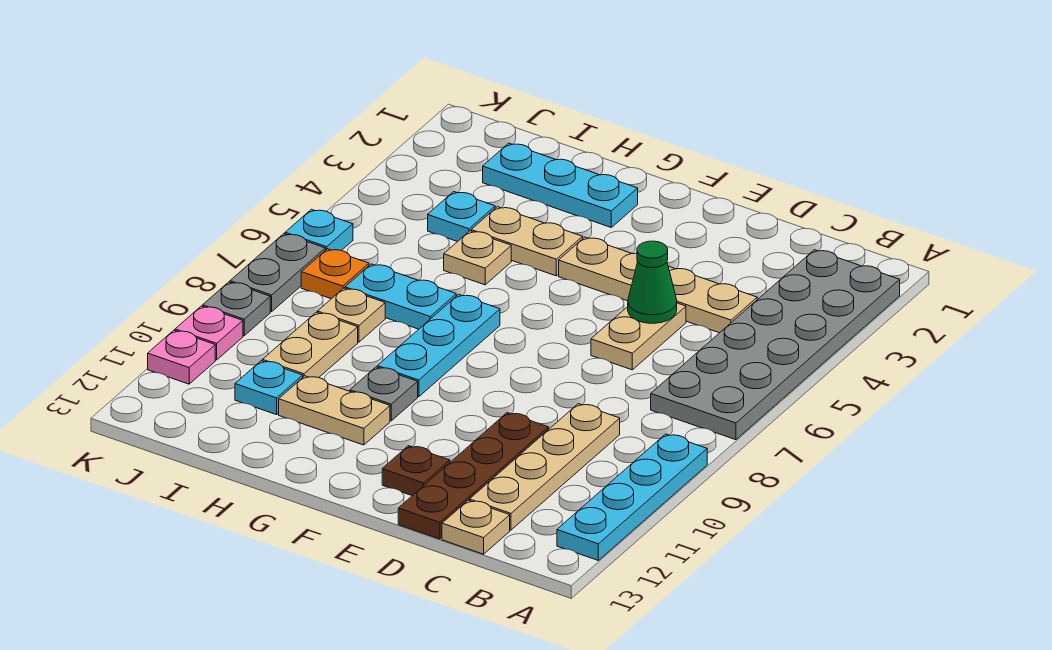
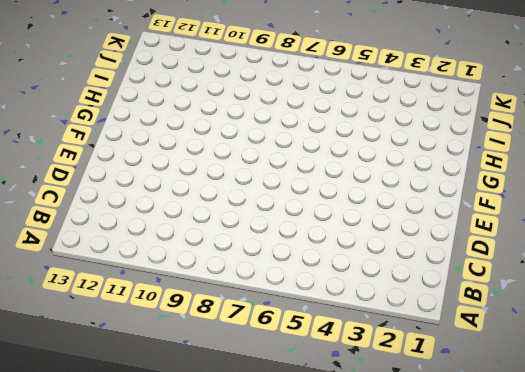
none -> grey 2x6 plate [651,250,900,440]
none -> cyan 1x4 plate [557,434,707,560]
none -> tan 1x4 plate [559,237,757,333]

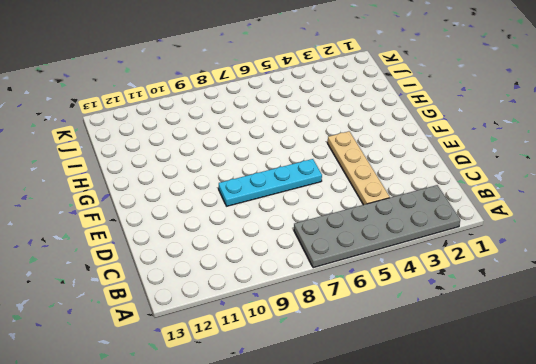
cyan 1x4 plate [219,159,322,206] -> cyan 1x4 plate moved to [557,434,707,560]
none -> tan 1x4 plate [470,404,620,530]
none -> tan 1x1 plate [442,500,510,554]
none -> tan 1x2 plate [591,303,686,370]

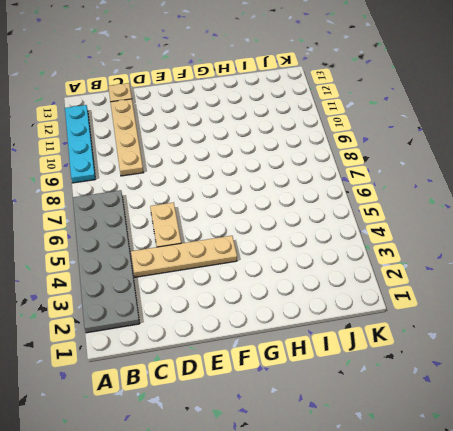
none -> brown 1x4 plate [398,413,549,539]
none -> brown 1x1 plate [382,446,450,496]
none -> cyan 1x3 plate [483,143,638,227]

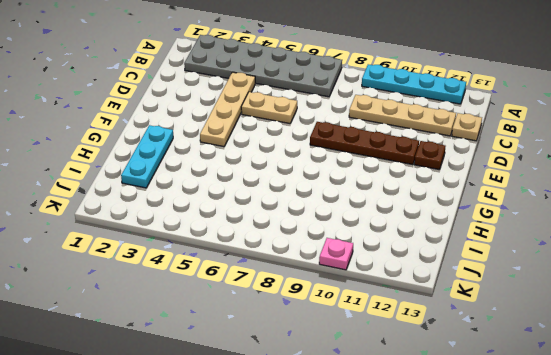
brown 1x4 plate [310,122,419,165] -> brown 1x4 plate moved to [398,413,549,539]
none -> tan 1x2 plate [471,207,583,276]
none -> cyan 1x3 plate [377,294,500,397]
none -> grey 1x1 plate [350,367,418,421]

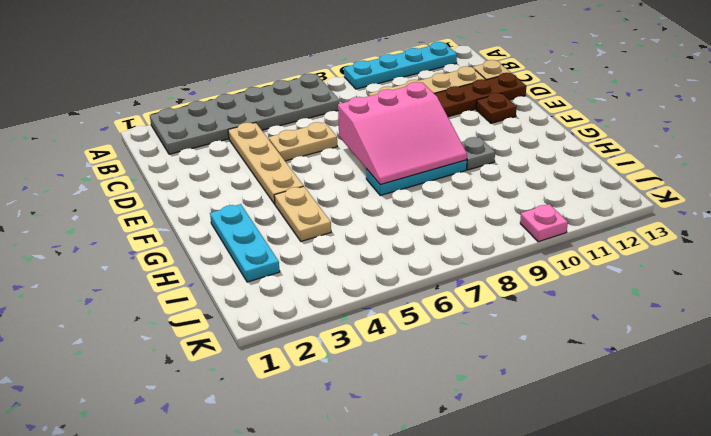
pink 3x3 slope [338,82,467,185] -> none
none -> tan 1x2 plate [279,376,390,445]
none -> tan 1x1 plate [444,231,511,285]
none -> cyan 1x2 plate [345,264,456,329]

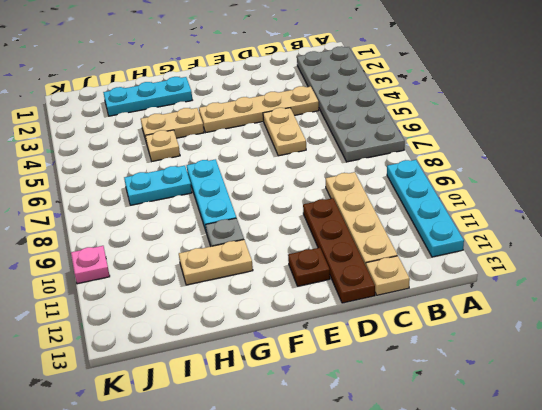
none -> cyan 1x1 plate [428,192,495,242]
none -> tan 1x1 plate [317,288,385,342]
none -> tan 1x2 plate [262,312,358,378]

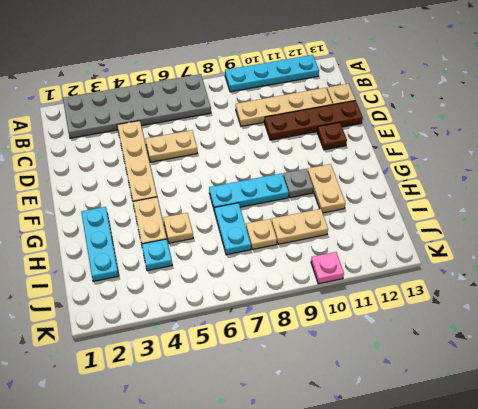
none -> cyan 1x1 plate [235,361,303,415]
none -> orange 1x1 plate [301,249,369,299]
none -> cyan 1x1 plate [285,209,353,251]

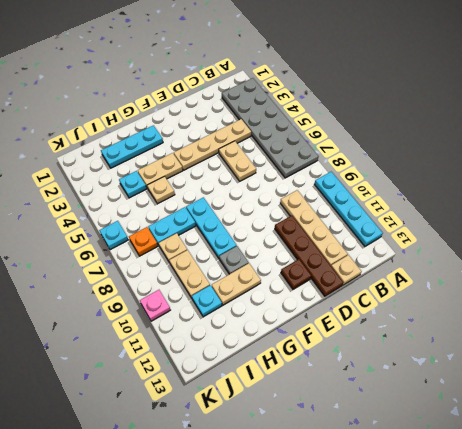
none -> grey 1x2 plate [230,234,325,312]
none -> grey 1x1 plate [203,282,270,336]
none -> pink 1x1 plate [148,330,215,384]

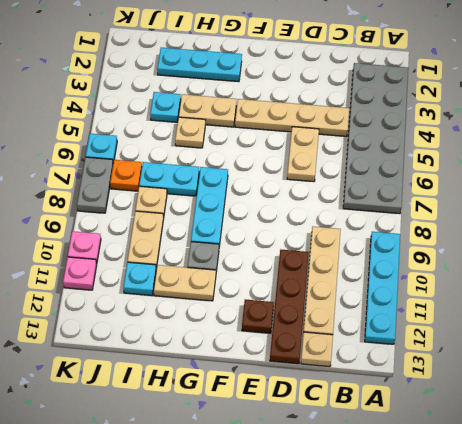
none -> grey 1x1 plate [203,282,270,336]
none -> green 1x1 cone [628,241,677,323]

